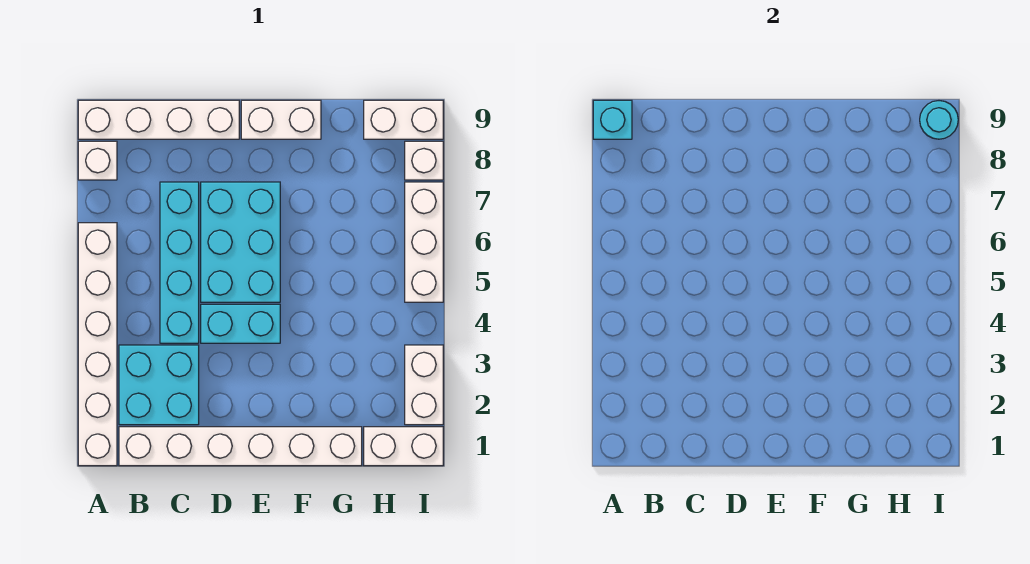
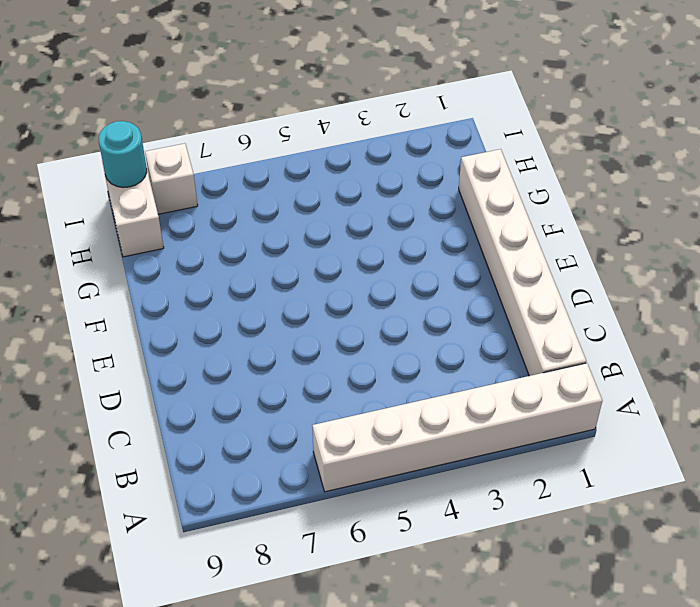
none -> white 1x1 brick [78,141,117,180]
none -> white 1x4 brick [78,100,239,139]
none -> cyan 2x2 brick [119,345,199,425]

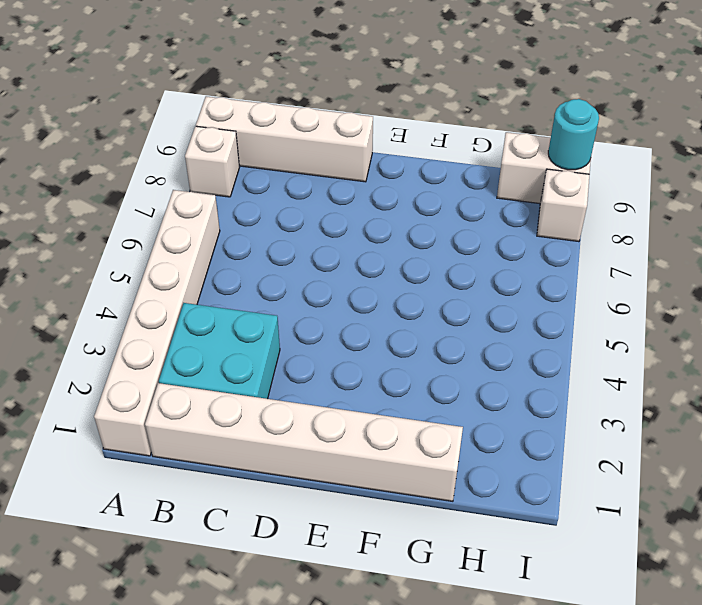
none -> cyan 1x4 brick [160,182,199,343]
none -> cyan 1x2 brick [201,304,280,343]
none -> cyan 2x3 brick [201,182,280,302]

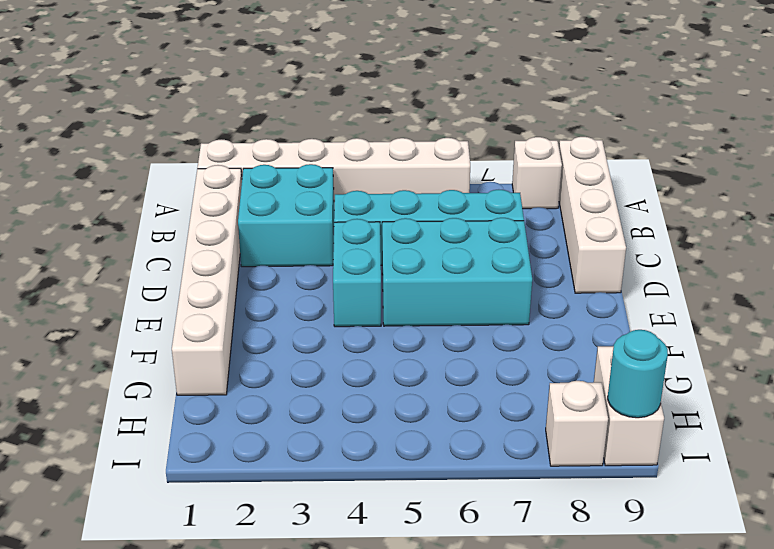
none -> white 1x2 brick [241,100,321,139]
none -> white 1x2 brick [364,427,443,466]
none -> white 1x2 brick [405,345,443,425]

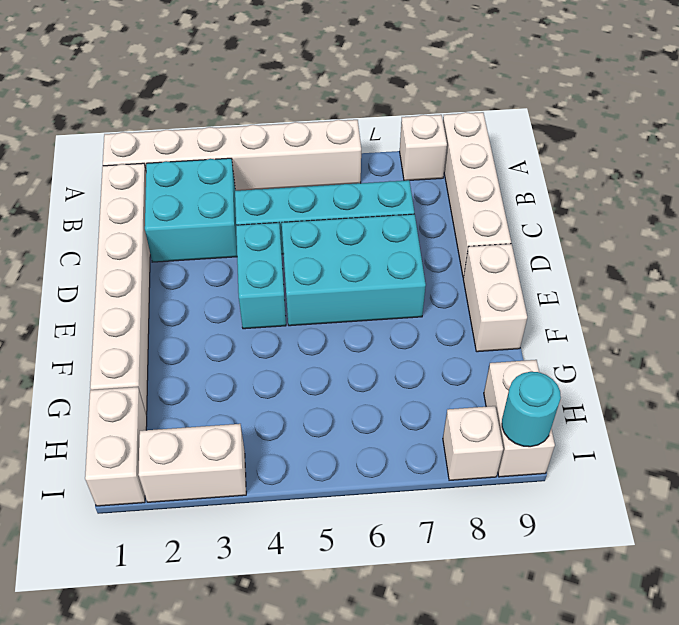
none -> white 1x3 brick [405,182,443,302]
none -> cyan 1x1 brick [593,100,632,139]

